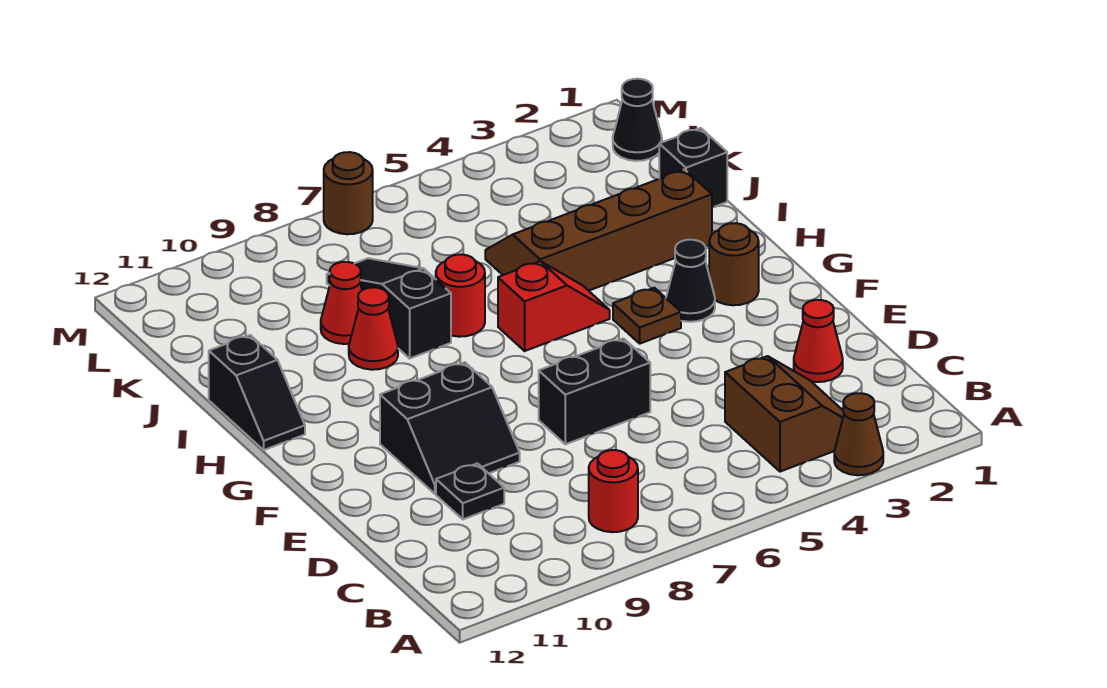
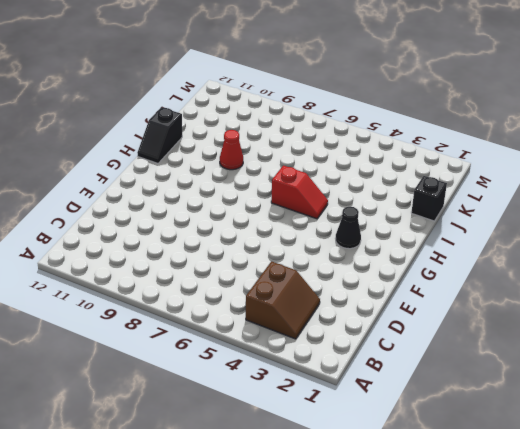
none -> brown 1x1 cone [834,393,883,475]
none -> red 1x1 round brick [589,450,638,532]
none -> red 1x1 cone [794,300,843,382]

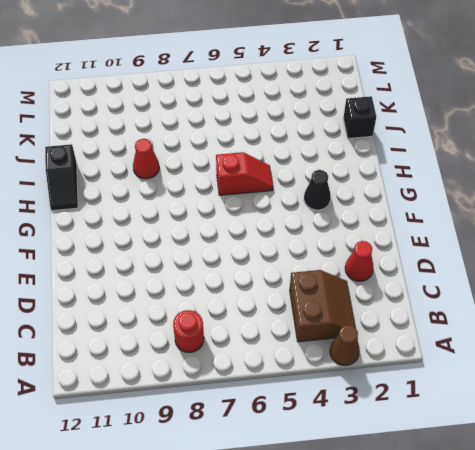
none -> black 1x1 plate [436,463,504,519]
none -> black 1x2 brick [539,338,650,444]
none -> black 2x2 slope [380,362,520,494]

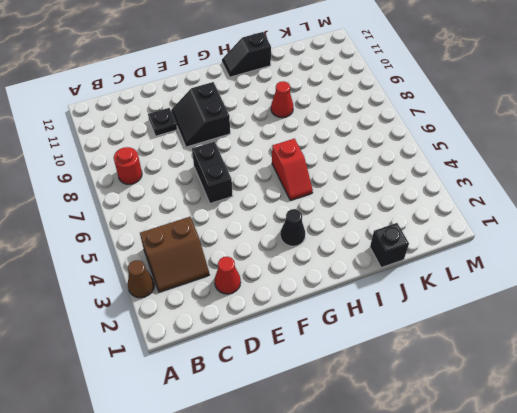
none -> brown 1x1 round brick [709,223,759,305]
none -> brown 1x1 plate [613,288,681,344]
none -> brown 2x4 slope [485,169,712,291]

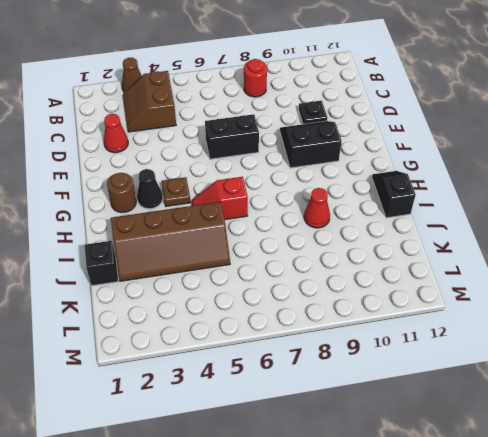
none -> red 1x1 round brick [436,254,485,337]
none -> black 1x3 slope [327,258,451,358]
none -> red 1x1 cone [321,262,362,344]

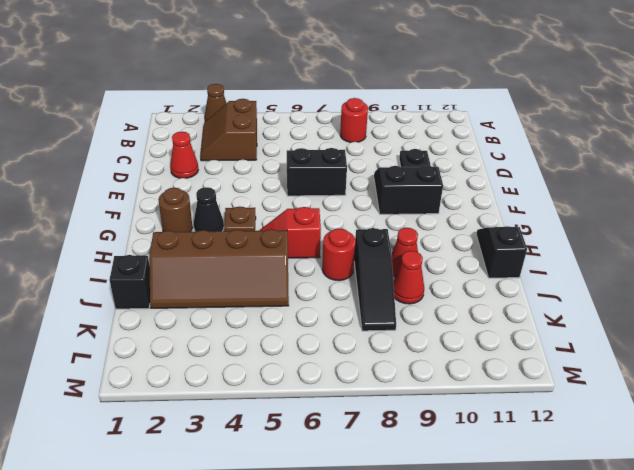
none -> black 1x1 cone [613,79,662,161]
none -> brown 1x1 round brick [324,152,373,234]

